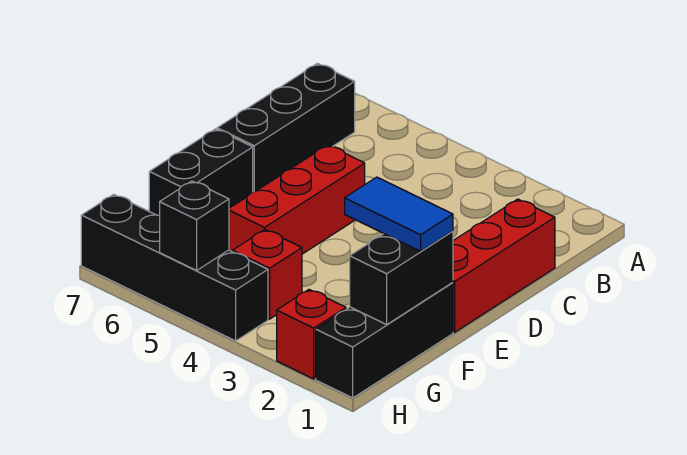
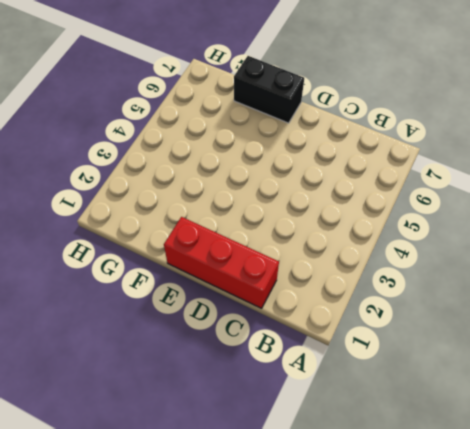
none -> black 1x3 brick [217,63,355,192]
none -> red 1x3 brick [229,145,365,254]

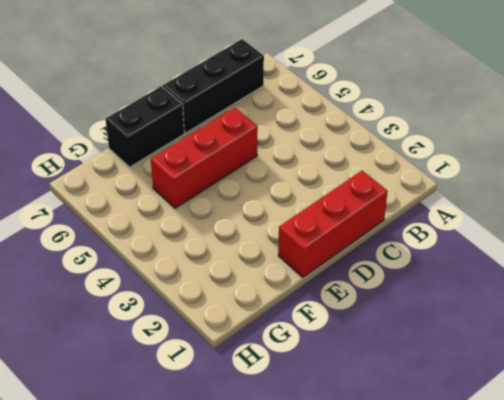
none -> black 1x3 brick [316,283,453,398]
none -> red 1x1 brick [232,230,302,319]

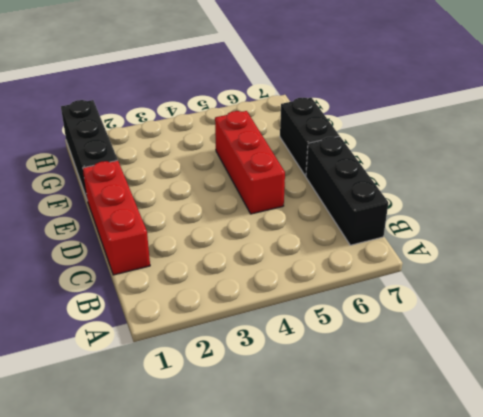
none -> red 1x1 brick [232,230,302,319]
none -> red 1x1 brick [277,290,346,379]

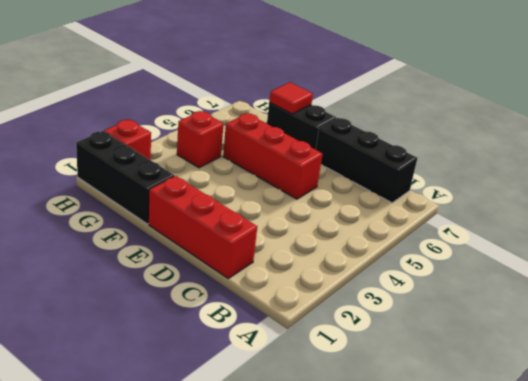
red 1x1 tile [269,82,313,114] -> none
none -> black 1x4 brick [81,195,268,341]
none -> black 1x2 brick [350,231,453,325]

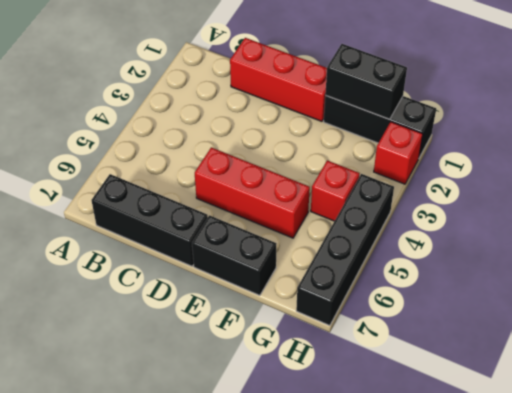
none -> black 1x1 brick [160,181,229,270]
none -> blue 1x2 tile [345,177,453,251]

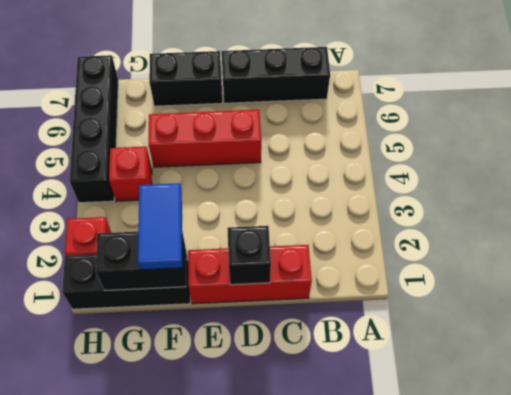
black 1x1 brick [227,226,271,285] -> black 1x1 brick moved to [160,181,229,270]

